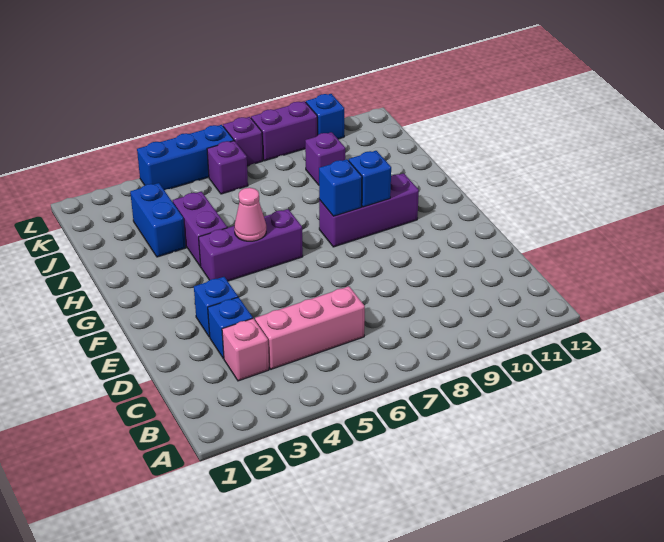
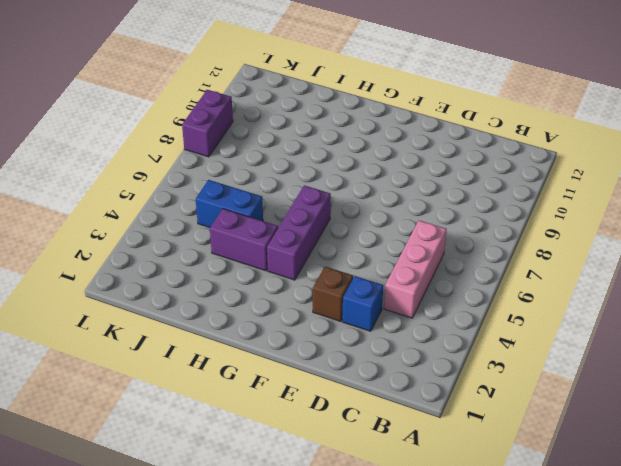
brown 1x1 brick [313,267,353,322] -> blue 1x1 brick [194,277,238,337]
blue 1x2 brick [196,180,263,228] -> blue 1x2 brick moved to [130,183,186,257]
none -> pink 1x1 brick [222,318,269,381]
none -> purple 1x3 brick [319,173,419,247]
none -> purple 1x1 brick [305,132,345,185]

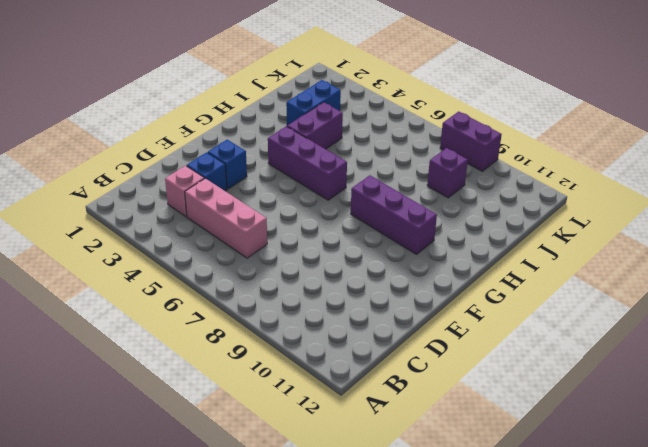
none -> purple 1x1 brick [207,141,248,194]
none -> blue 1x3 brick [137,125,234,190]
none -> purple 1x1 brick [223,117,263,166]

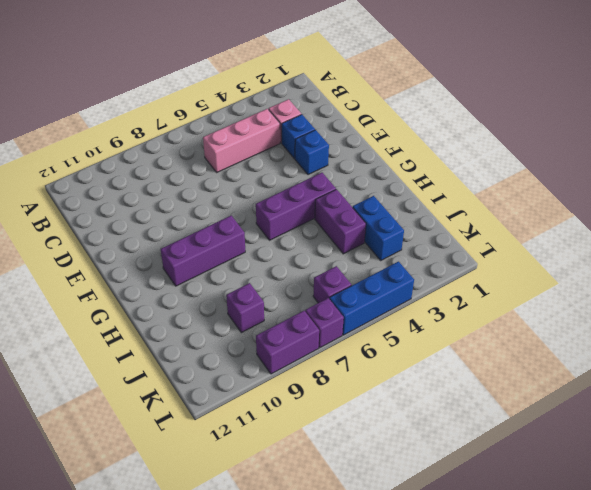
none -> blue 1x1 brick [306,94,344,139]
none -> pink 1x1 cone [234,188,266,241]
none -> blue 1x1 brick [319,159,362,216]

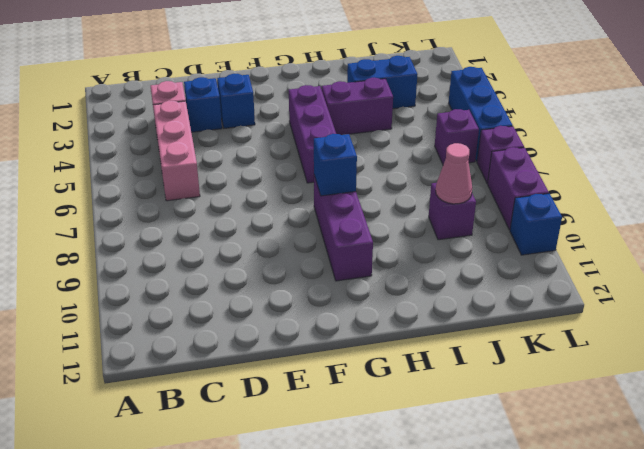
pink 1x1 cone [436,143,472,204] -> pink 1x1 cone moved to [234,188,266,241]
none -> blue 1x1 brick [349,151,391,207]

